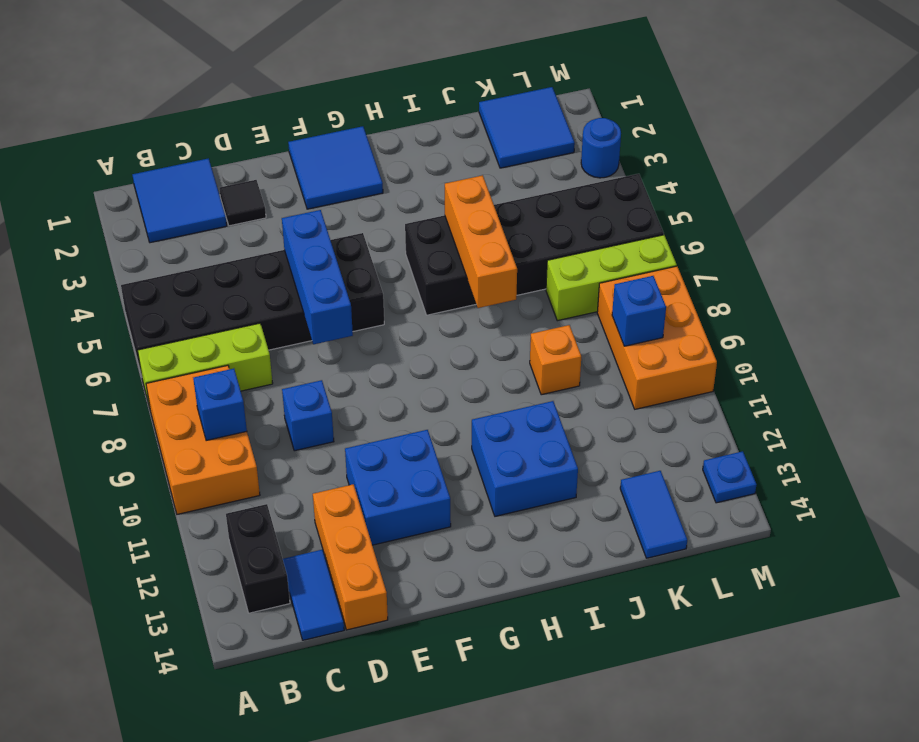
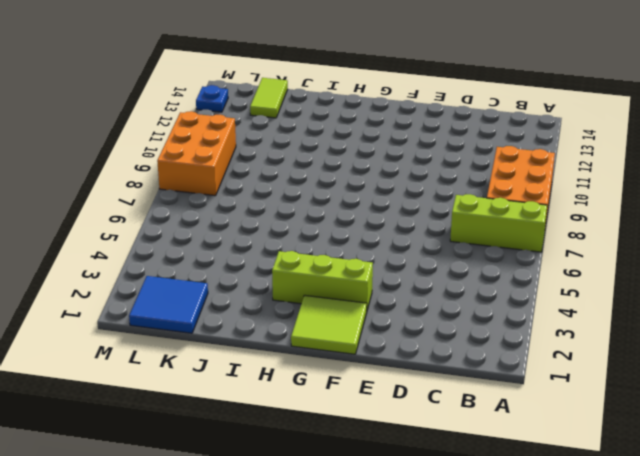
lime 2x2 tile [291,295,367,354] -> blue 2x2 tile [288,126,383,209]
lime 1x3 brick [272,251,373,310] -> lime 1x3 brick moved to [546,235,677,321]
lime 1x2 tile [250,78,288,118] -> blue 1x2 tile [620,471,687,558]
none -> black 2x6 brick [121,233,384,372]
none -> blue 2x2 tile [132,158,227,243]
none -> black 1x2 brick [226,504,290,613]

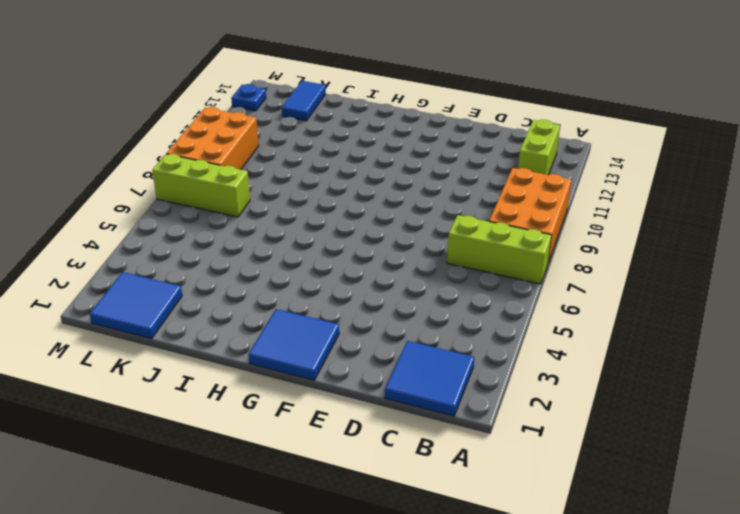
lime 1x2 brick [518,120,560,175] -> black 1x2 brick [226,504,290,613]
none -> black 2x6 brick [121,233,384,372]
none -> blue 1x2 tile [283,550,344,640]
none -> black 1x1 tile [219,180,266,226]

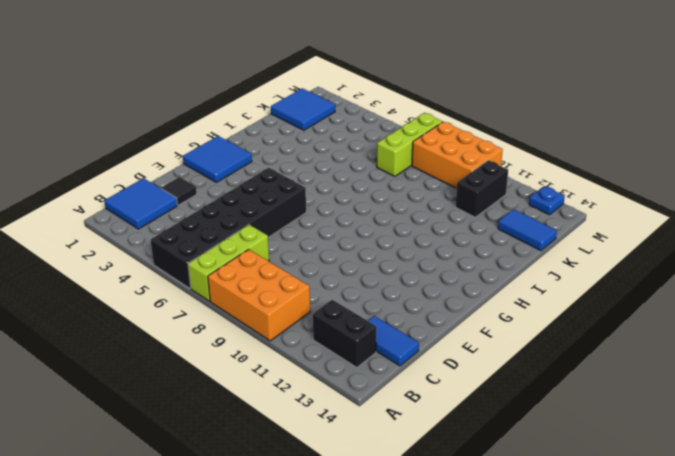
black 1x2 brick [456,160,508,217] -> none
none -> blue 1x1 brick [282,380,334,451]
none -> orange 1x3 brick [313,484,388,630]
none -> blue 2x2 brick [345,430,451,545]

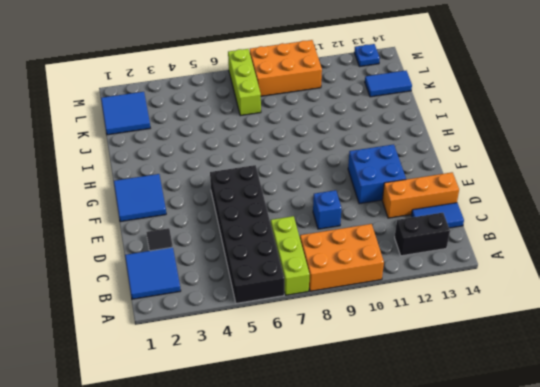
none -> black 2x6 brick [405,174,664,315]
none -> blue 2x2 brick [472,401,578,516]
none -> orange 1x1 brick [530,325,581,395]

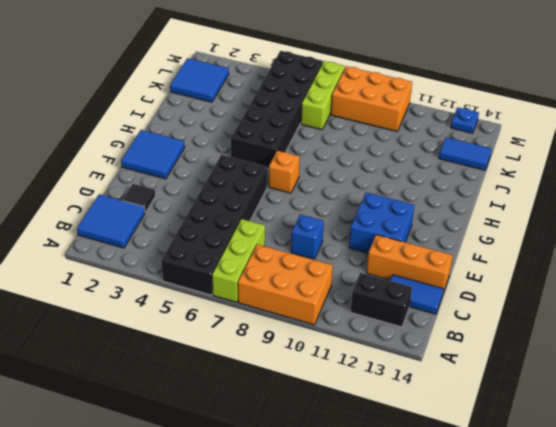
orange 1x1 brick [269,151,300,193] -> orange 1x1 brick moved to [530,325,581,395]
none -> blue 2x2 brick [472,401,578,516]
none -> blue 1x1 round brick [581,118,621,178]
none -> blue 1x1 brick [193,369,247,441]

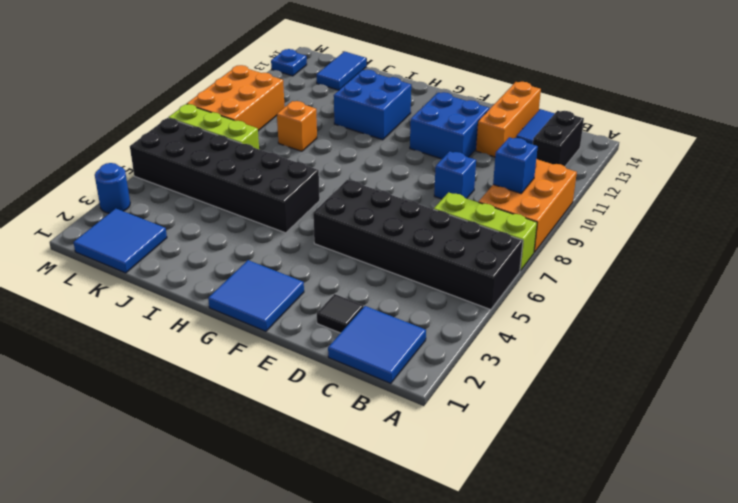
none -> blue 1x3 brick [282,210,353,344]
none -> orange 1x3 brick [445,175,517,308]
none -> blue 1x1 brick [612,276,666,346]

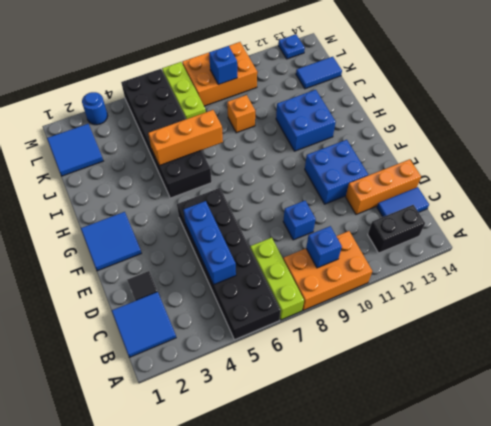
blue 1x3 brick [184,201,236,284] -> blue 1x3 brick turned to [282,210,353,344]

